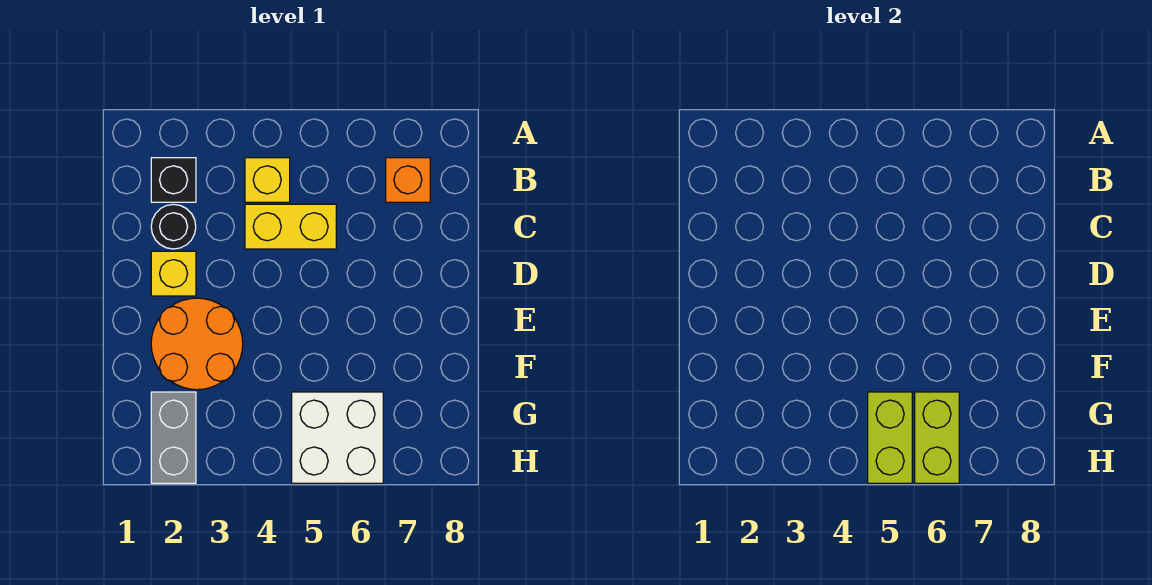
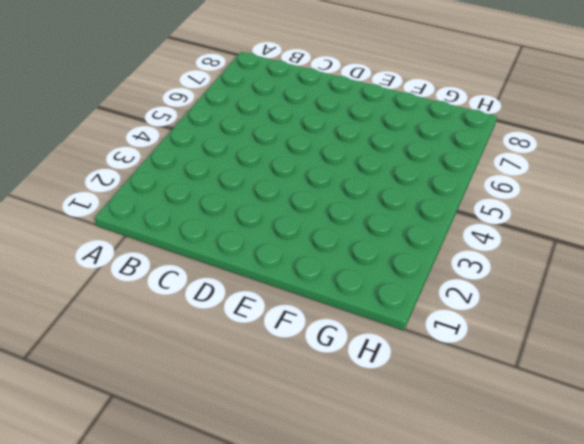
none -> black 1x1 brick [151,158,196,202]
none -> yellow 1x1 brick [245,158,290,202]

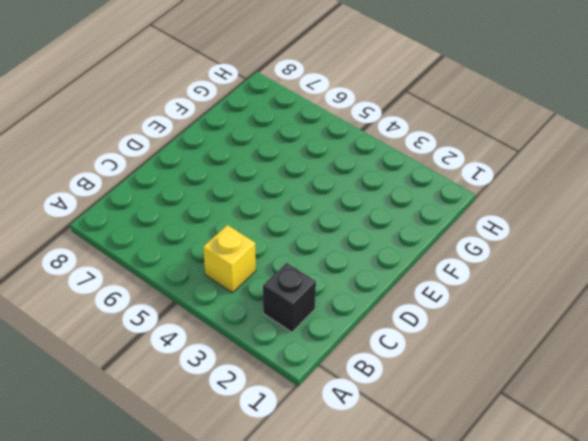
none -> orange 1x1 brick [386,158,430,202]
none -> black 1x1 round brick [151,204,196,249]

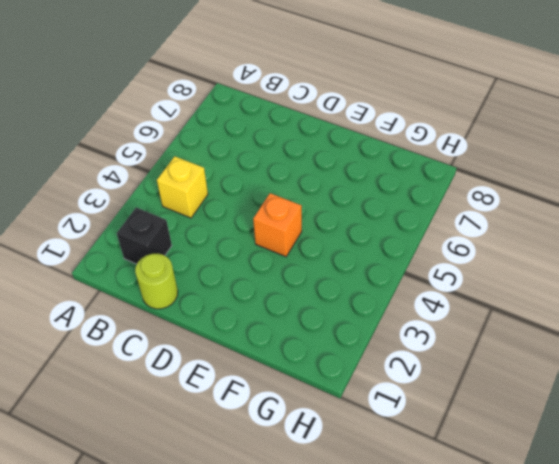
lime 1x1 round brick [135,254,178,309] -> none
orange 1x1 brick [253,193,302,257] -> orange 1x1 brick moved to [386,158,430,202]
none -> black 1x1 round brick [151,204,196,249]
none -> yellow 1x2 brick [245,204,336,249]

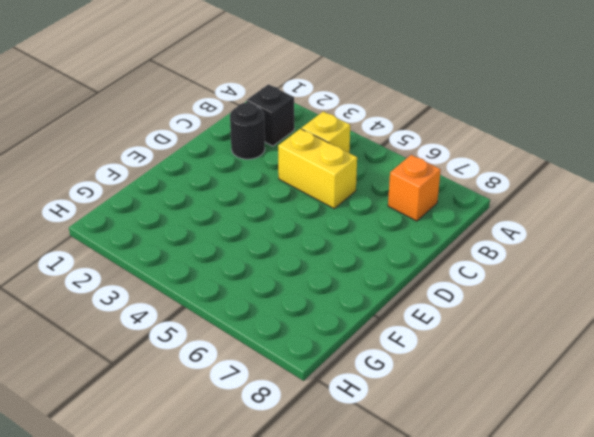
none -> yellow 1x1 brick [151,251,196,296]
none -> orange 2x2 round brick [151,298,243,390]

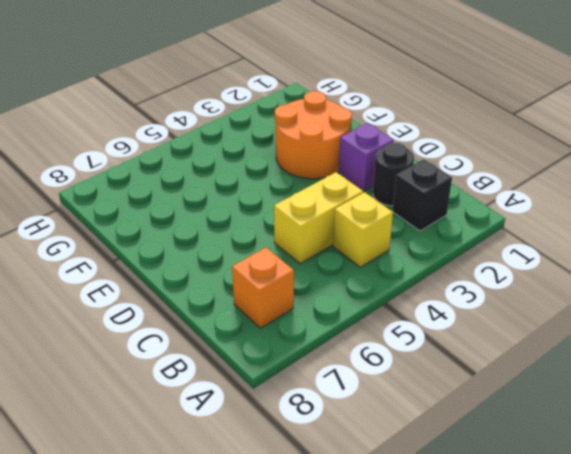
purple 1x1 brick [339,123,394,191] -> yellow 1x1 brick [151,251,196,296]
none -> grey 1x2 brick [151,392,196,483]
none -> white 2x2 brick [292,392,383,483]

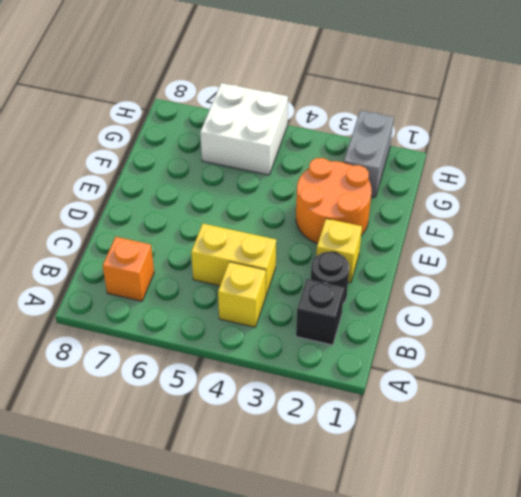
none -> lime 1x2 brick [868,392,912,483]
none -> lime 1x2 brick [915,392,959,483]

